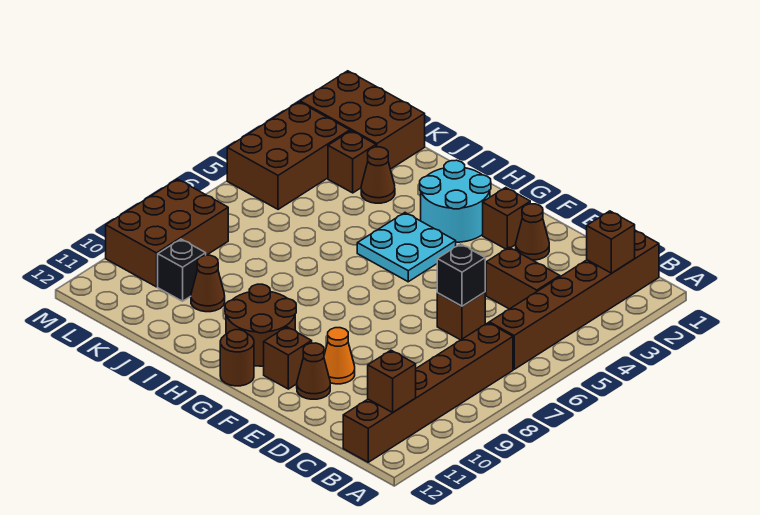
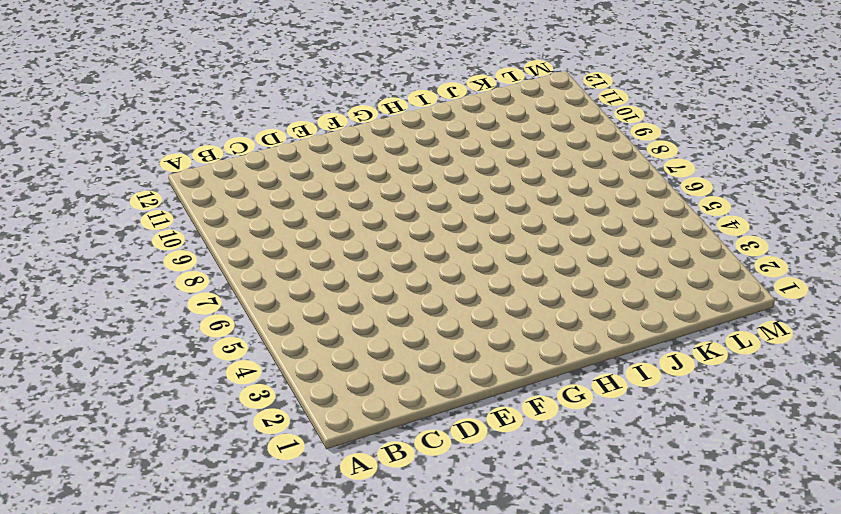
none -> brown 1x6 brick [489,230,659,369]
none -> brown 1x6 brick [343,323,513,462]
none -> brown 1x2 brick [486,247,560,309]

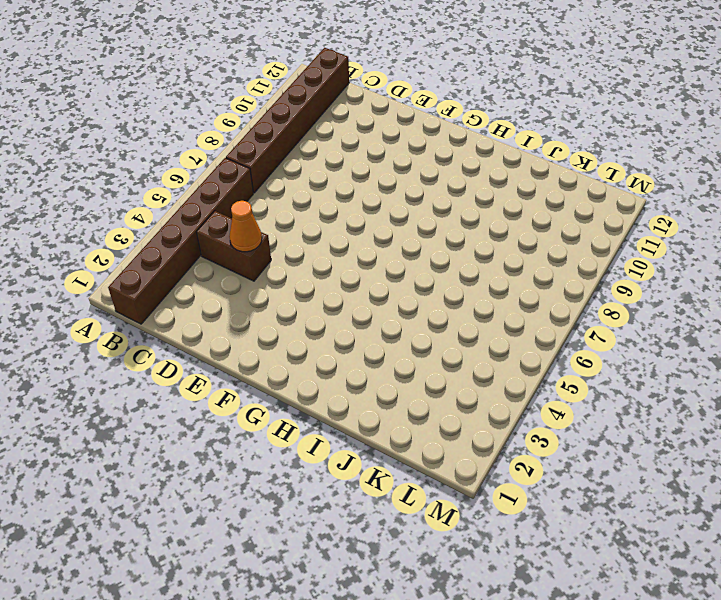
orange 1x1 cone [229,201,262,252] -> orange 1x1 cone moved to [324,328,355,384]
none -> brown 1x1 brick [437,292,485,340]
none -> brown 1x1 cone [516,204,549,260]
none -> brown 1x1 cone [297,343,330,399]

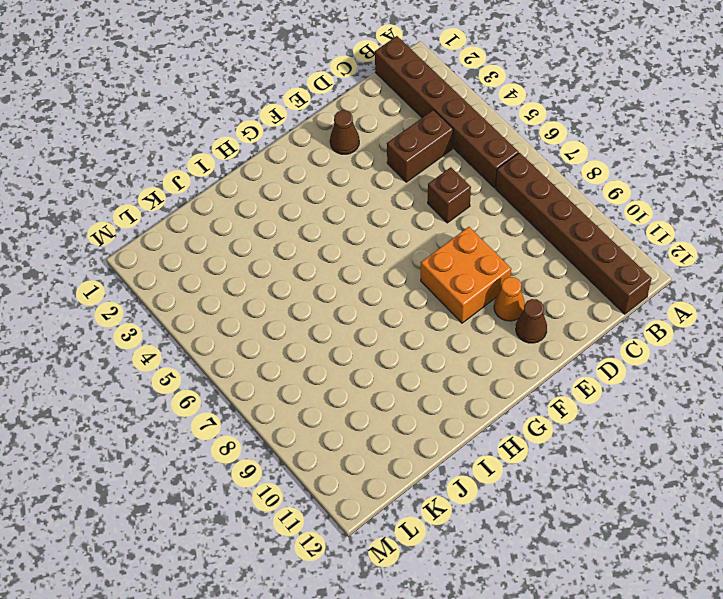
orange 2x2 brick [421,227,511,323] -> none
none -> brown 1x1 brick [483,188,530,249]
none -> brown 1x1 brick [264,327,312,389]
none -> cyan 2x2 round brick [420,160,491,242]

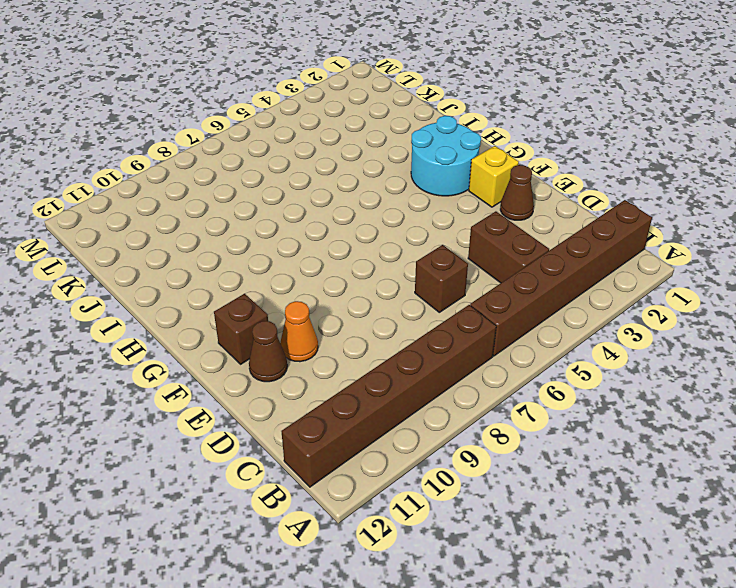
yellow 1x1 brick [469,146,519,207] -> brown 1x1 brick [483,188,530,249]
none -> cyan 2x2 plate [357,213,456,282]
none -> brown 2x2 round brick [225,284,296,366]
none -> brown 1x1 round brick [220,330,254,386]

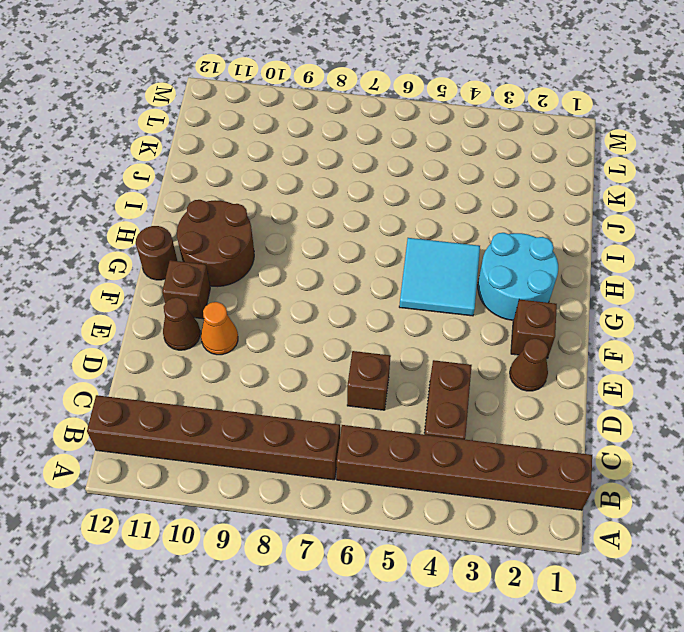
cyan 2x2 tile [399,238,480,316] -> cyan 2x2 plate [357,213,456,282]
none -> brown 1x1 cone [361,147,395,203]
none -> brown 1x1 cone [191,255,225,312]
none -> brown 2x3 brick [300,71,425,169]

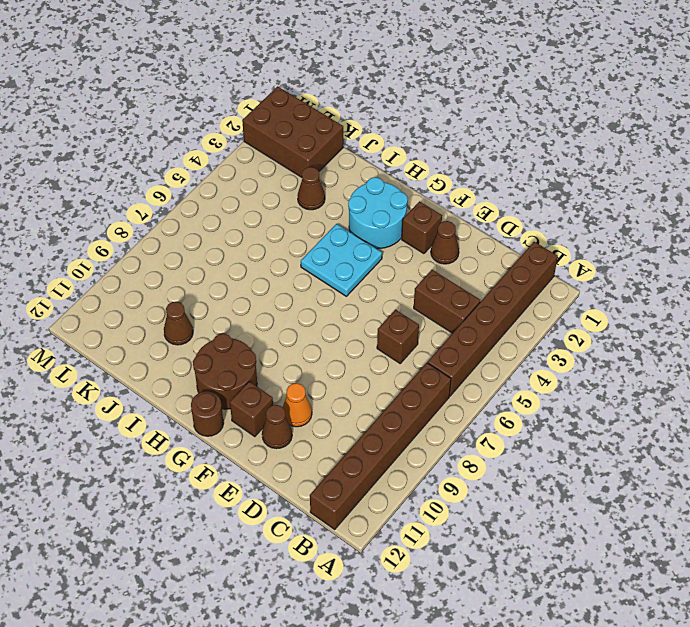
none -> brown 1x1 brick [328,131,376,193]
none -> black 1x1 brick [158,239,206,301]
none -> brown 2x3 brick [227,102,350,209]

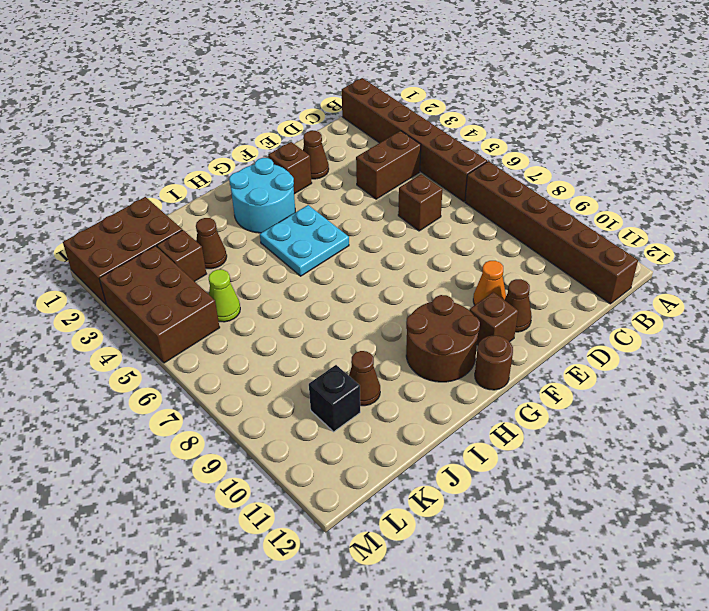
lime 1x1 cone [209,270,240,322] -> none
none -> brown 2x3 brick [106,179,228,287]
none -> brown 1x1 brick [587,211,635,273]
none -> brown 1x1 brick [368,350,416,412]

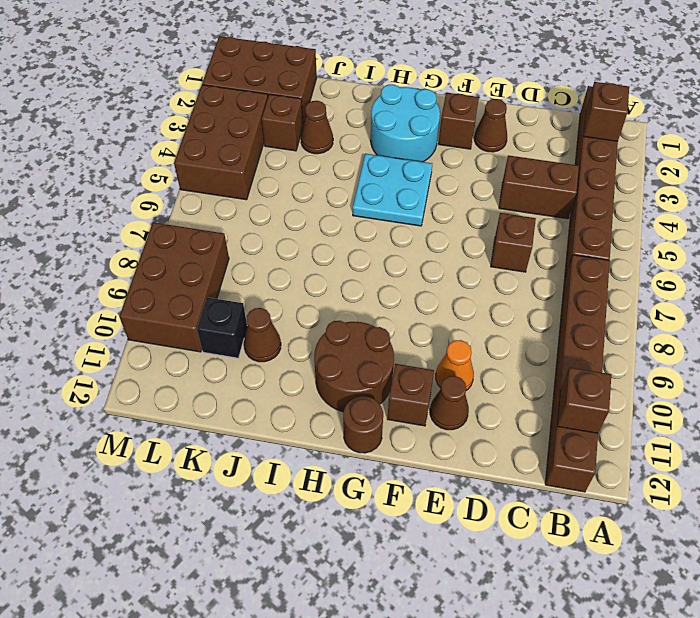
none -> black 1x1 brick [437,244,485,306]

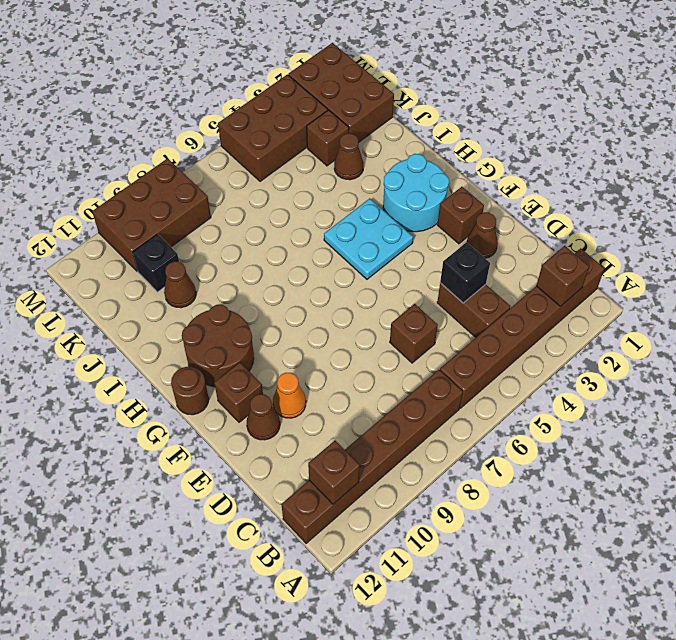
black 1x1 brick [440,242,490,303] -> black 1x1 brick moved to [437,244,485,306]

